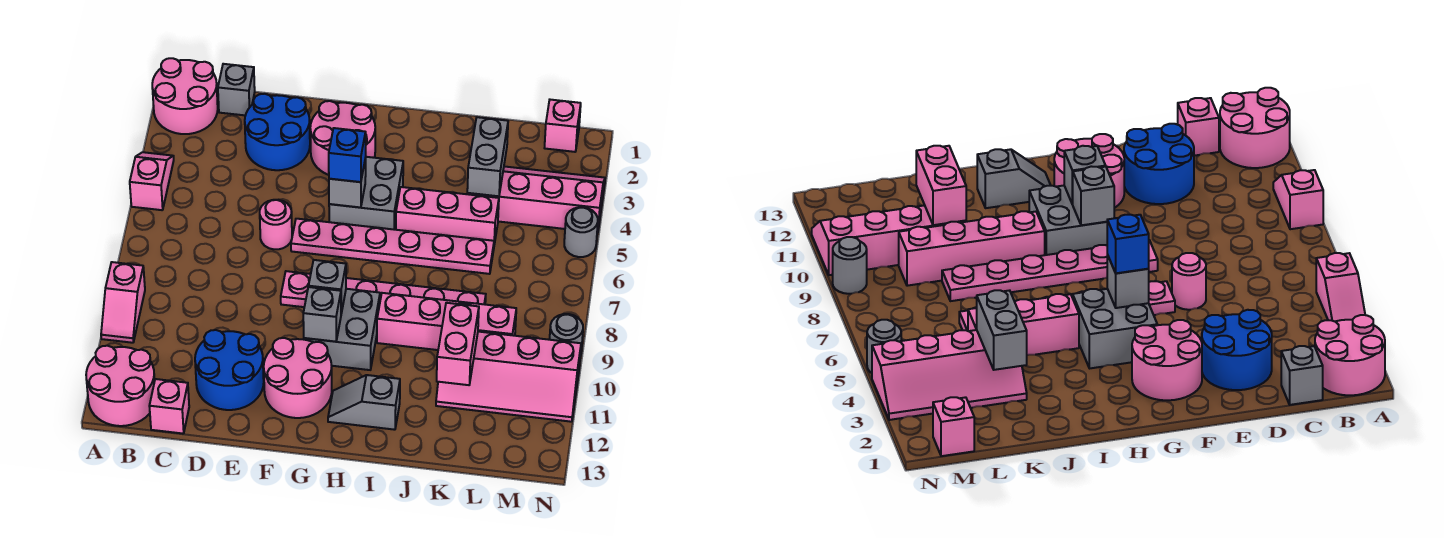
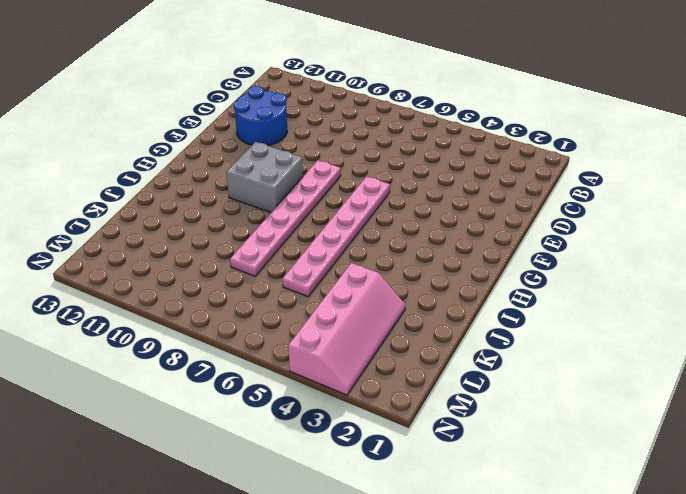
none -> pink 2x2 round brick [152,58,218,134]
none -> pink 1x2 slope [130,152,174,210]
none -> pink 1x2 slope [101,262,145,343]

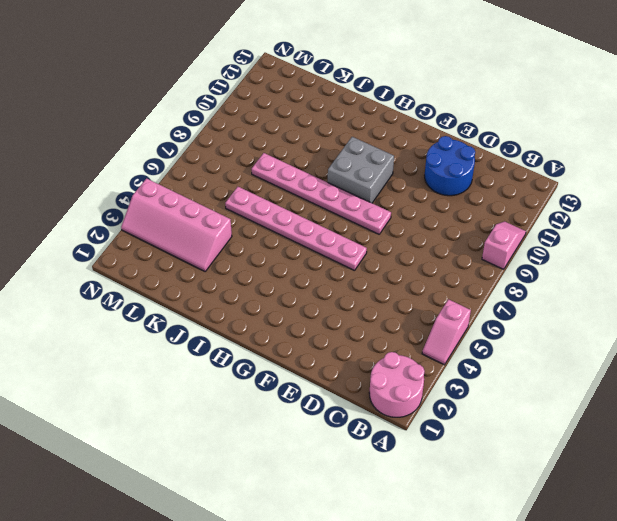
none -> pink 2x2 round brick [86,346,155,426]
none -> grey 1x1 brick [218,64,255,115]
none -> pink 1x1 brick [149,379,189,434]

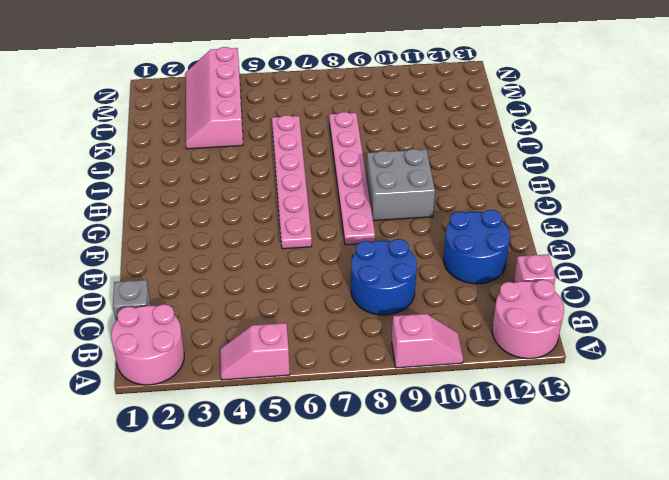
blue 2x2 round brick [351,239,417,315] -> blue 2x2 round brick moved to [245,94,310,170]
none -> pink 1x1 round brick [260,200,292,249]
none -> pink 2x2 round brick [310,101,375,175]
none -> pink 2x2 round brick [264,338,332,418]

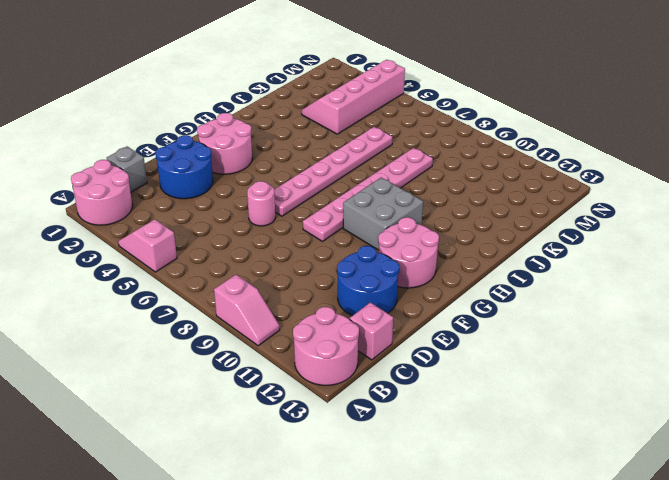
none -> grey 2x2 brick [329,157,403,230]
none -> grey 1x2 slope [328,375,400,430]
none -> pink 1x3 brick [396,187,499,244]

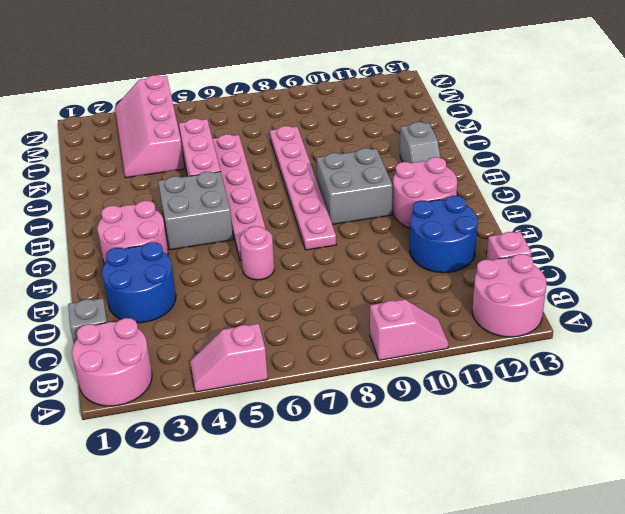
none -> pink 1x4 brick [377,293,516,350]
none -> pink 2x4 slope [436,332,581,422]
none -> pink 1x1 brick [545,100,581,152]

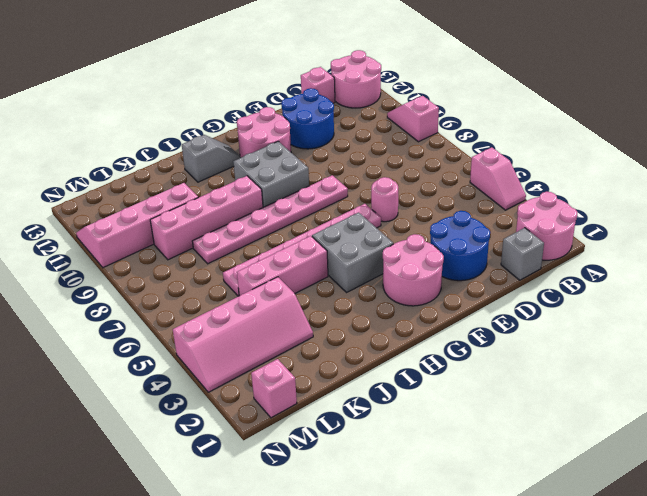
none -> grey 1x1 round brick [564,207,598,257]
none -> grey 1x1 round brick [550,314,583,356]
none -> grey 1x1 brick [329,158,366,208]

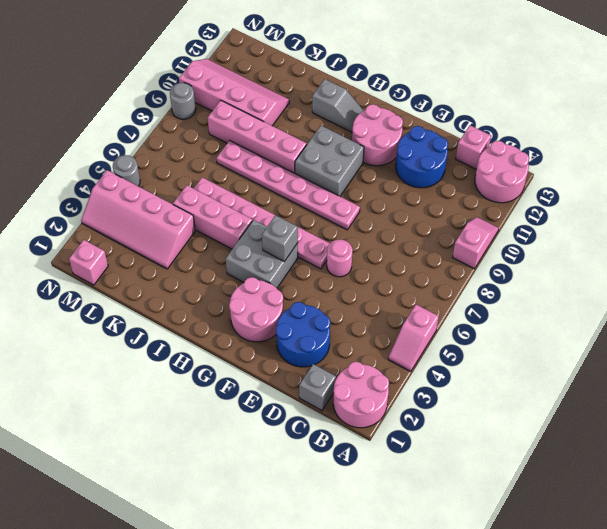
none -> grey 1x1 brick [309,260,346,313]
none -> grey 1x1 brick [303,287,341,342]
none -> grey 1x2 brick [467,117,508,196]

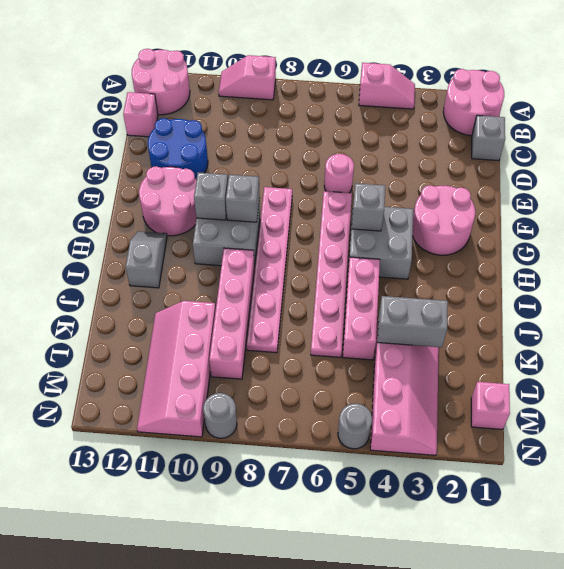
none -> blue 2x2 round brick [245,94,310,170]
none -> pink 1x2 brick [437,303,479,385]
none -> blue 1x1 brick [329,128,366,182]

